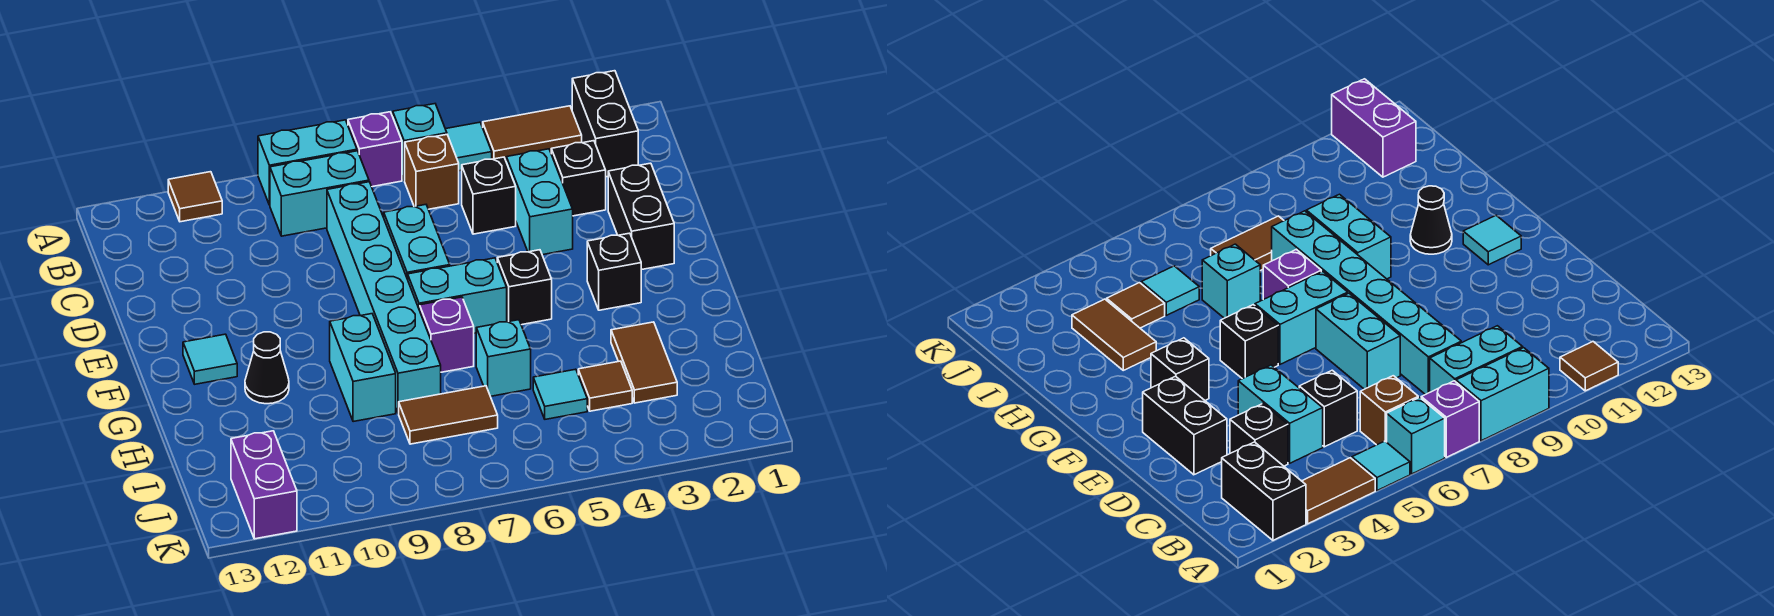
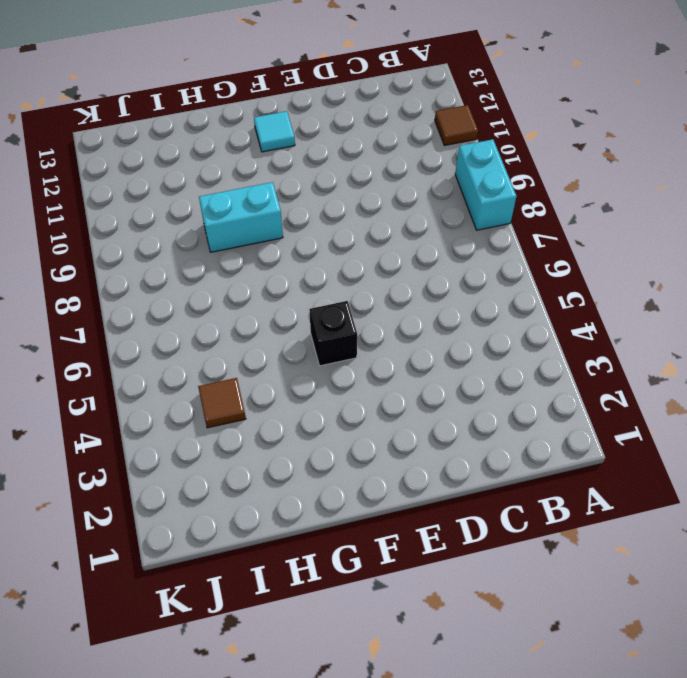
none -> black 1x2 brick [572,71,638,177]
none -> brown 1x2 tile [483,106,582,160]
none -> cyan 1x1 tile [446,122,492,171]

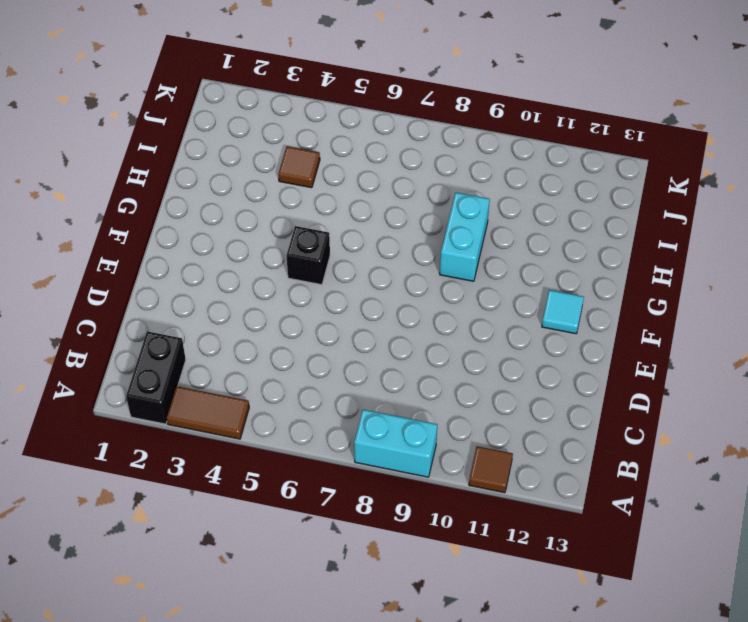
none -> cyan 1x1 tile [446,122,492,171]
none -> cyan 1x1 brick [393,104,447,181]
none -> purple 1x1 brick [348,112,402,187]

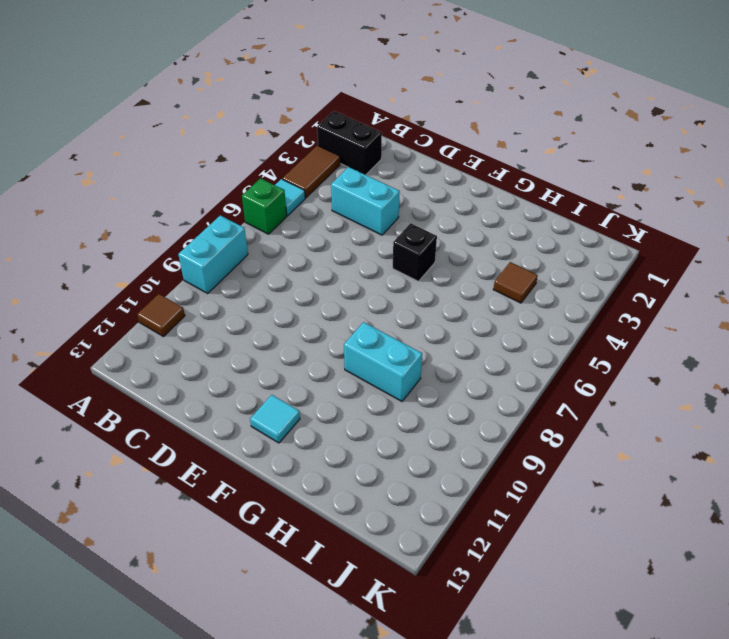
green 1x1 brick [242,178,287,234] -> cyan 1x1 brick [393,104,447,181]
none -> purple 1x1 brick [348,112,402,187]
none -> brown 1x1 brick [405,135,459,209]
none -> cyan 1x2 brick [270,151,369,236]

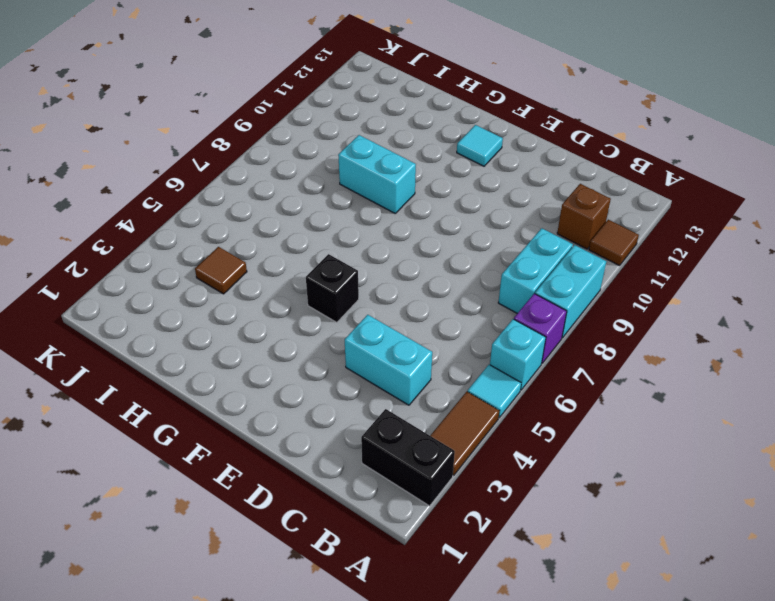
brown 1x1 brick [557,184,611,249] -> brown 1x1 brick moved to [405,135,459,209]
none -> black 1x1 brick [551,141,606,216]
none -> black 1x1 brick [462,157,516,234]
none -> cyan 1x6 brick [327,182,441,413]

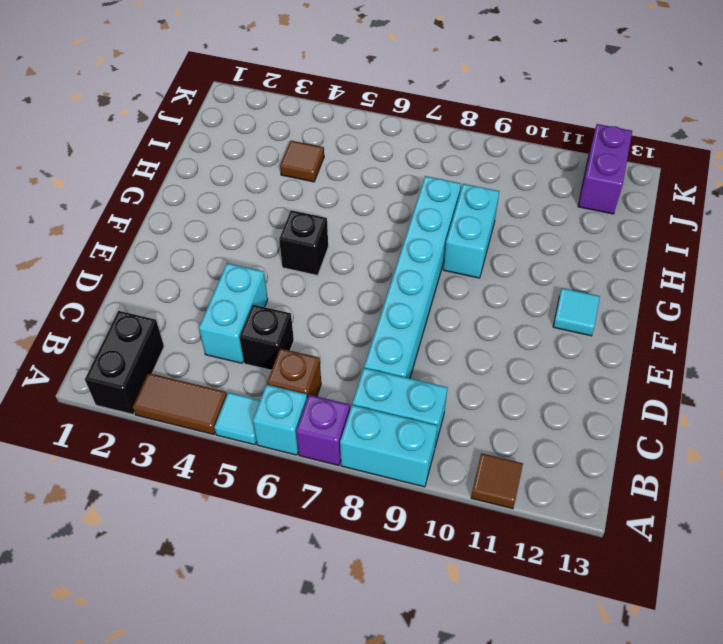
none -> black 1x1 brick [551,141,606,216]
none -> black 1x2 brick [608,163,674,270]
none -> cyan 1x2 brick [384,205,450,279]

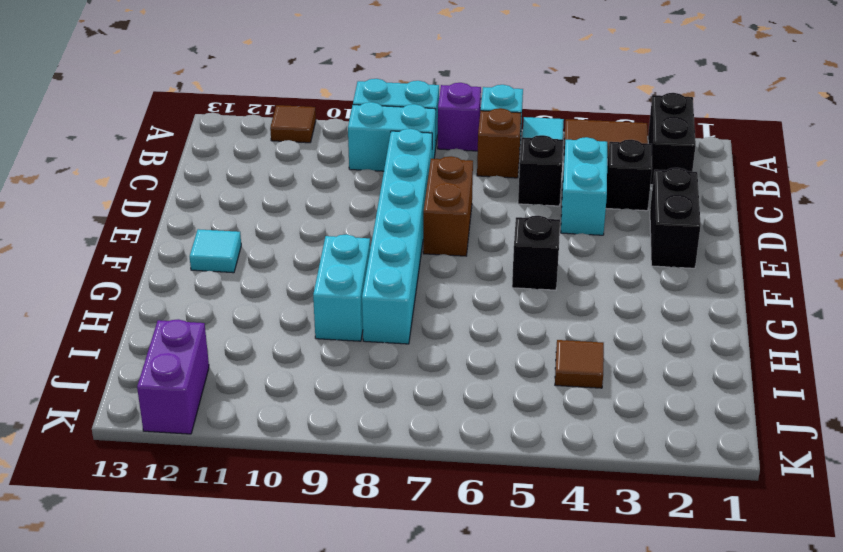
brown 1x2 brick [423,156,473,256] -> cyan 1x2 brick [384,205,450,279]
none -> black 1x1 brick [587,233,641,310]
none -> cyan 1x2 brick [408,258,507,333]
none -> purple 1x1 brick [420,297,474,372]

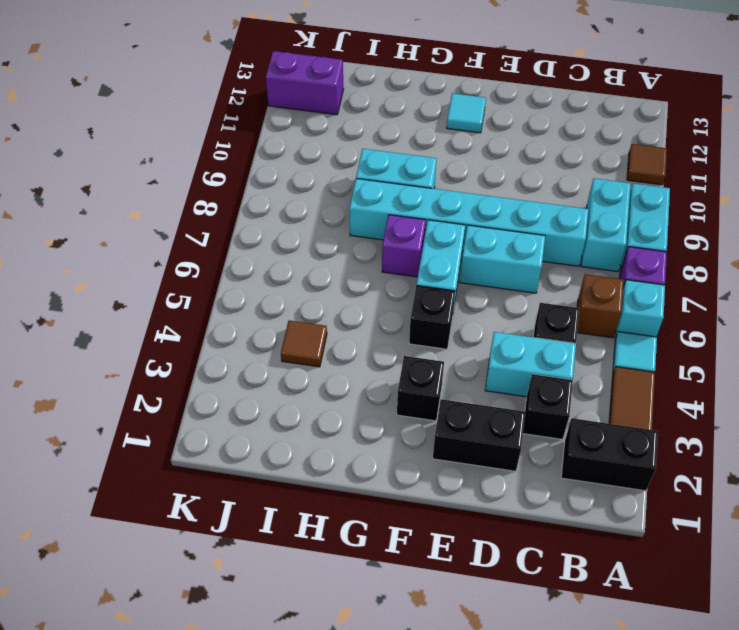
none -> black 1x1 cone [245,332,289,404]
none -> brown 1x2 tile [611,322,677,403]
none -> cyan 1x1 brick [476,320,531,396]

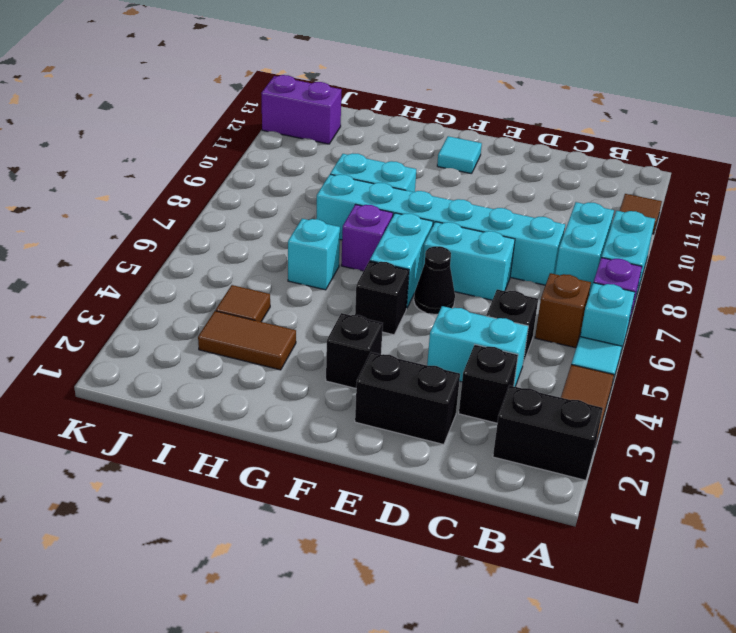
black 1x1 cone [414,246,455,314] -> black 1x1 cone moved to [245,332,289,404]
none -> cyan 1x1 tile [533,369,587,419]
none -> brown 1x2 tile [399,386,498,444]

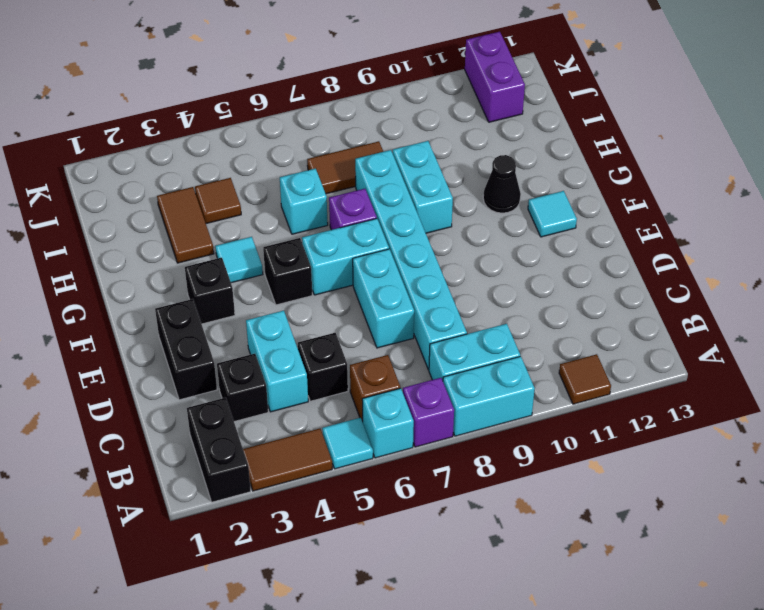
cyan 1x1 tile [215,237,263,283] -> cyan 1x1 tile moved to [533,369,587,419]

